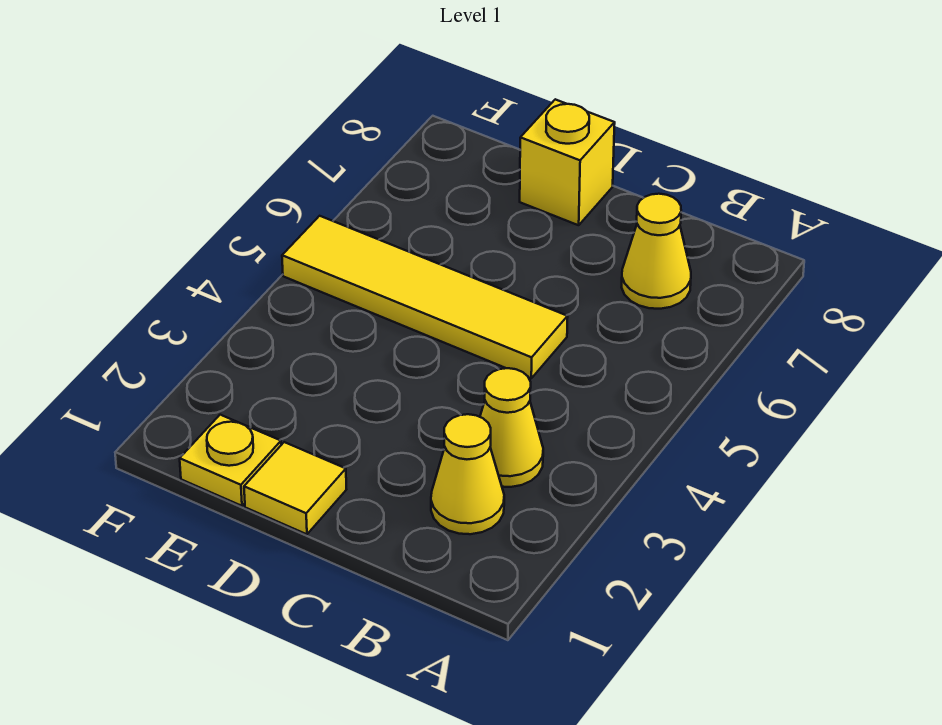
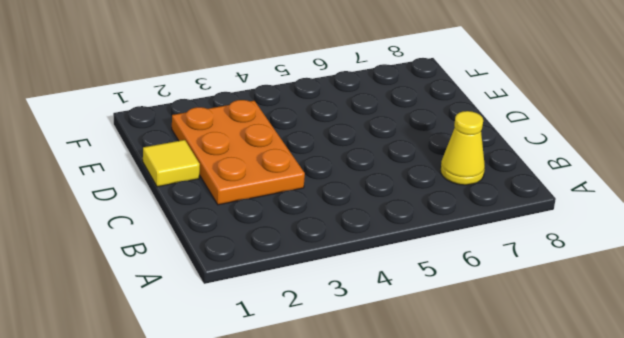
orange 2x3 plate [172,100,305,205] -> none
none -> yellow 1x1 cone [431,414,504,534]
none -> yellow 1x1 cone [480,368,543,487]

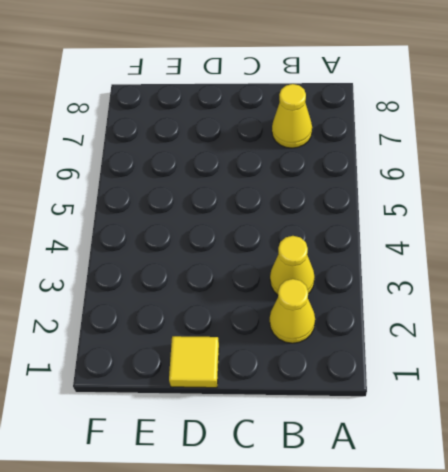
none -> yellow 1x4 tile [282,216,568,378]
none -> yellow 1x1 brick [520,99,615,225]

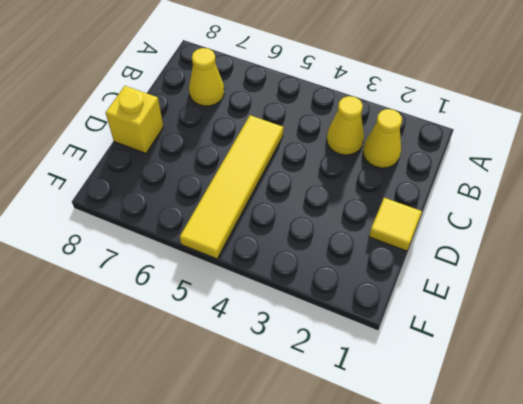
none -> yellow 1x1 plate [180,415,281,506]

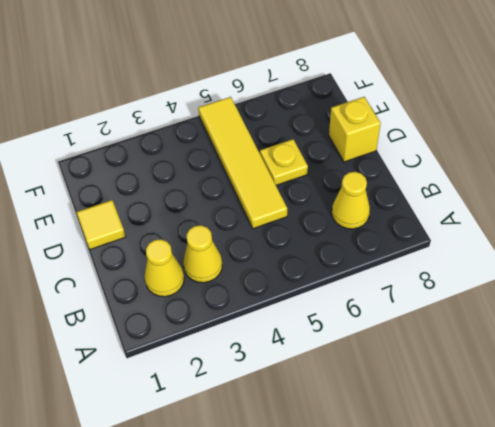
yellow 1x1 plate [260,139,308,185] -> yellow 1x1 plate moved to [180,415,281,506]

